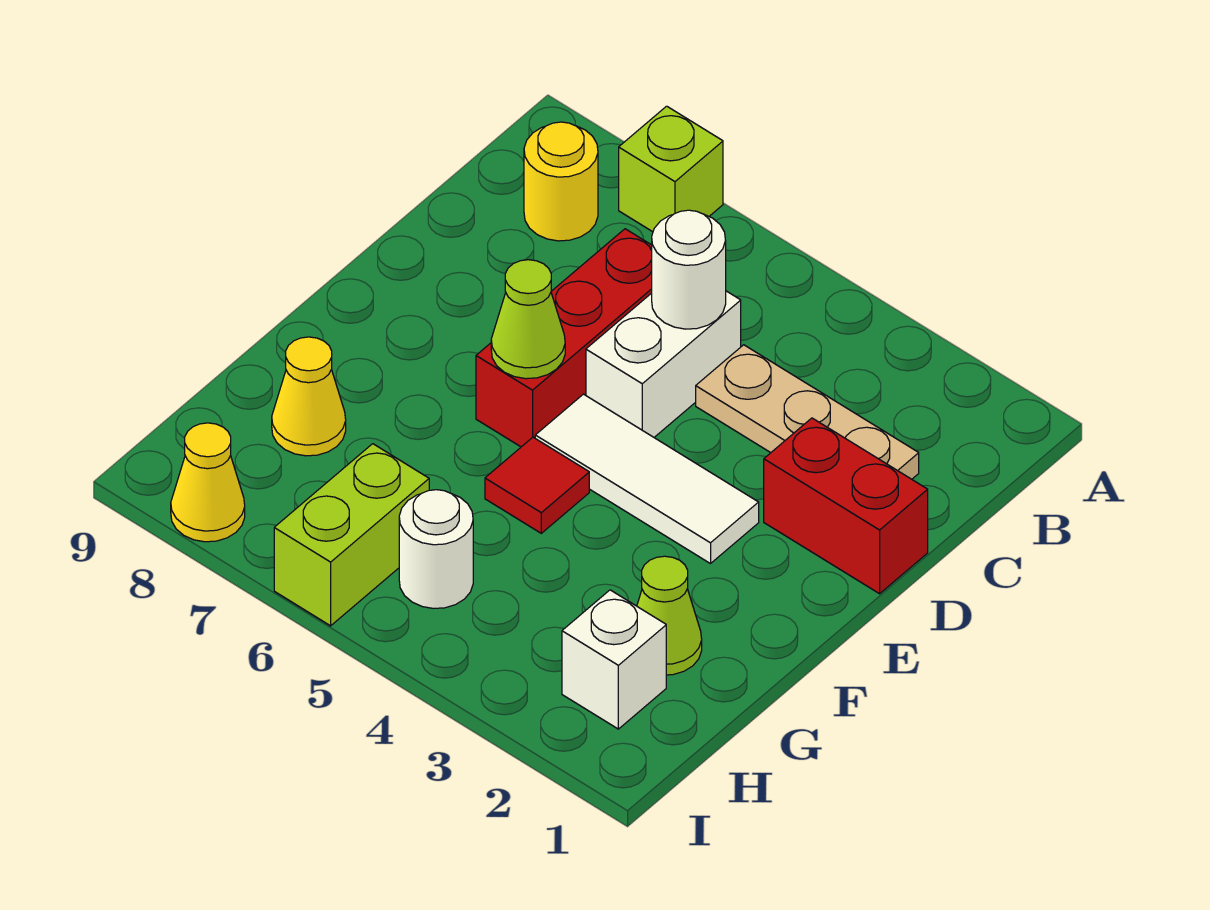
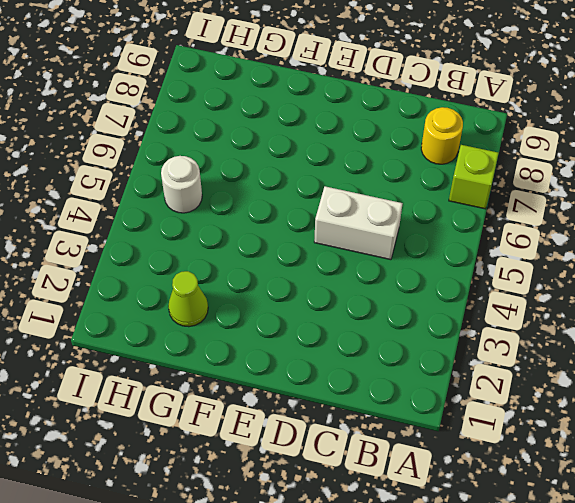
none -> tan 1x3 plate [696,345,919,479]
none -> red 1x3 brick [476,229,652,447]
none -> red 1x2 brick [764,418,928,594]

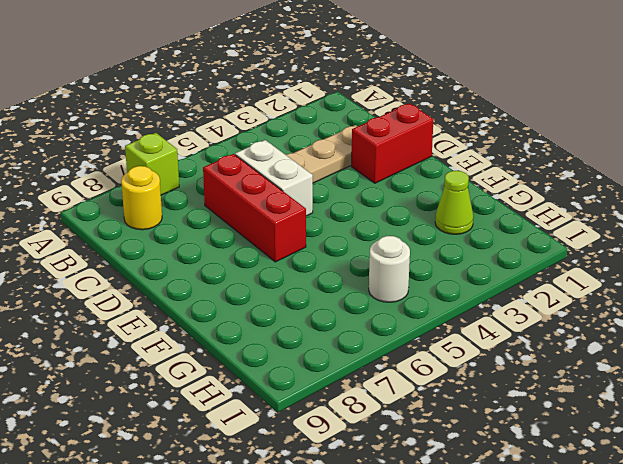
none -> white 1x3 tile [535,394,759,564]
none -> red 1x1 tile [485,437,589,533]
none -> yellow 1x1 cone [272,337,346,456]

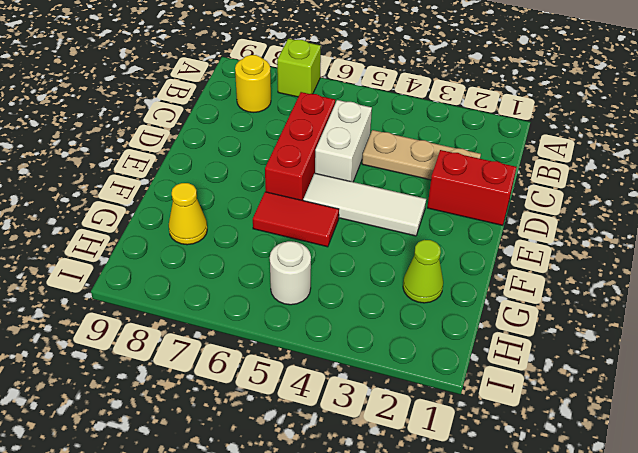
red 1x2 tile [253,192,339,247] -> red 1x1 tile [485,437,589,533]
none -> white 1x1 brick [562,590,666,729]
none -> lime 1x2 brick [274,444,429,626]
none -> yellow 1x1 cone [171,423,245,542]

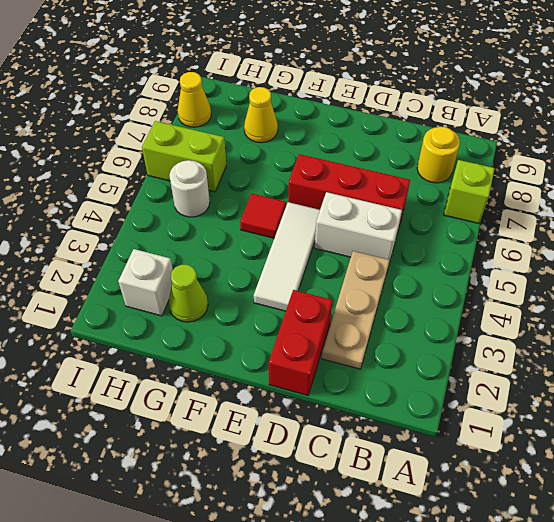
none -> white 1x1 round brick [652,210,726,329]
none -> lime 1x1 cone [491,260,565,379]

